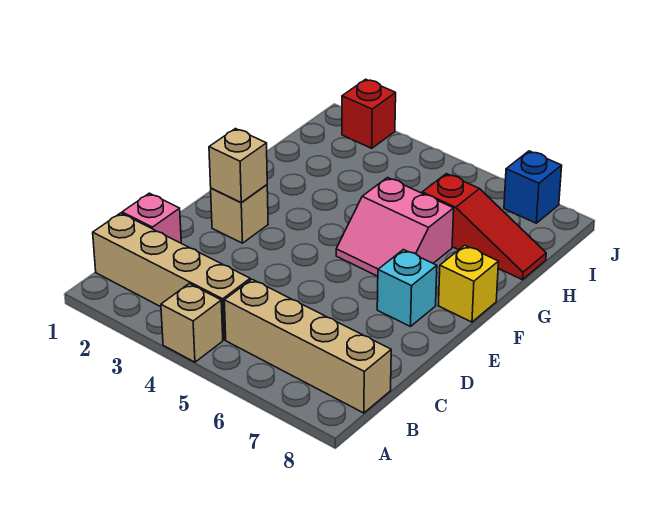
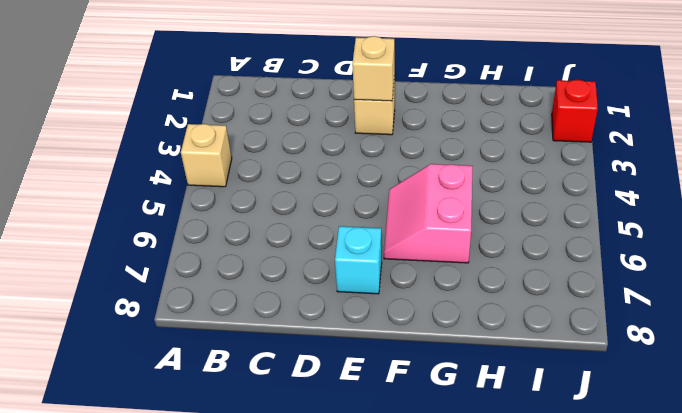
none -> tan 1x4 brick [93,213,250,340]
none -> tan 1x4 brick [224,279,391,413]
none -> pink 1x1 brick [122,193,181,243]

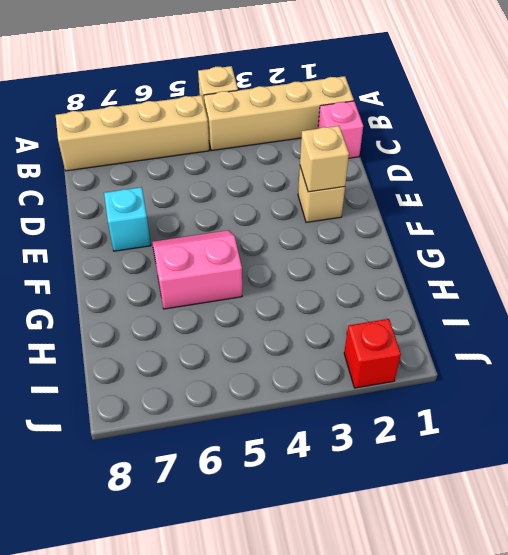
none -> yellow 1x1 brick [438,245,499,322]
none -> red 1x3 slope [422,174,546,280]
none -> blue 1x1 brick [504,151,562,223]

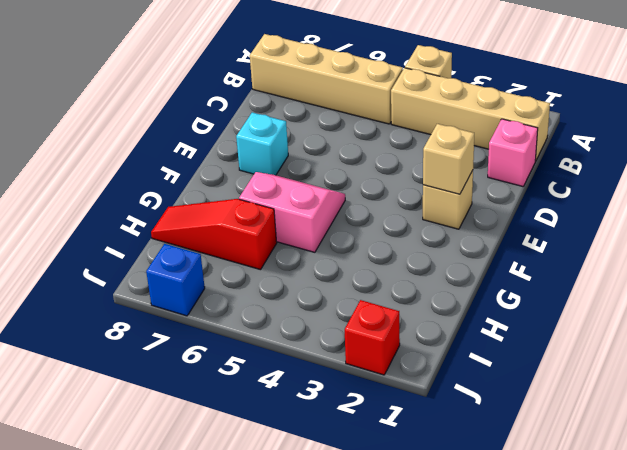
none -> yellow 1x1 brick [438,245,499,322]

